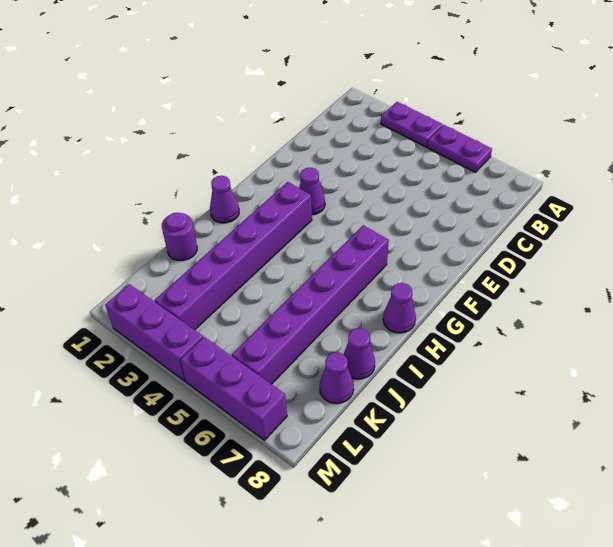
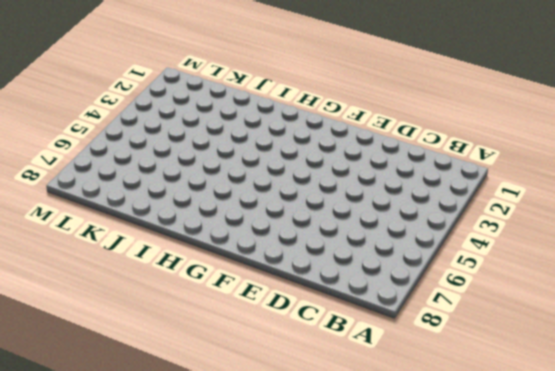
none -> purple 1x2 plate [381,102,443,147]
none -> purple 1x2 plate [428,125,492,172]
none -> purple 1x1 cone [299,168,325,215]

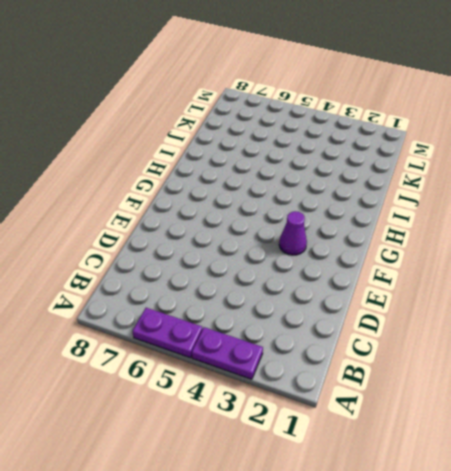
none -> purple 1x6 brick [155,182,312,330]
none -> purple 1x6 brick [232,225,389,384]
none -> purple 1x1 cone [210,176,239,223]

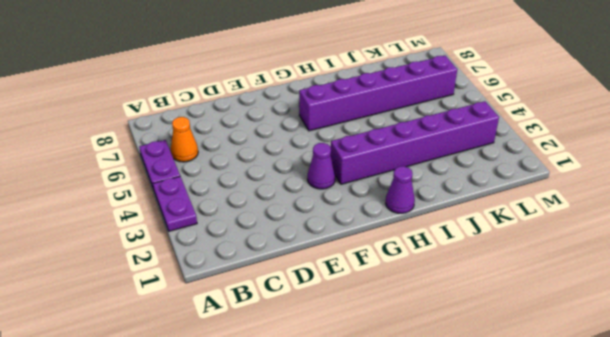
orange 1x1 cone [171,117,198,162] -> none
none -> purple 1x1 cone [383,283,416,333]
none -> purple 1x1 round brick [162,213,197,261]
none -> purple 1x1 cone [344,328,375,379]

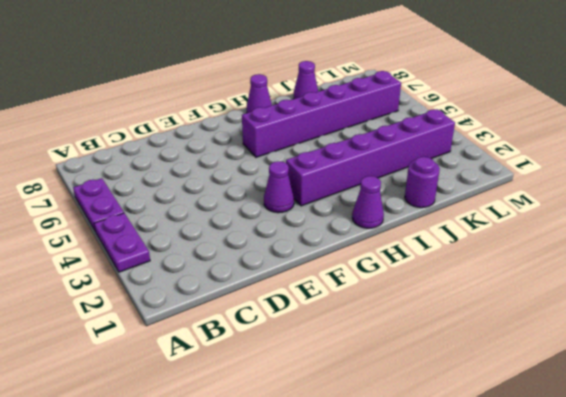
none -> purple 1x1 cone [320,352,354,404]
none -> purple 1x3 brick [105,284,203,381]
none -> purple 1x3 brick [180,337,287,440]

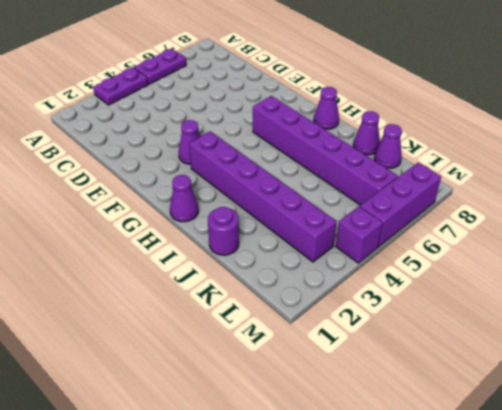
purple 1x1 brick [336,206,383,263] -> purple 1x3 brick [105,284,203,381]

